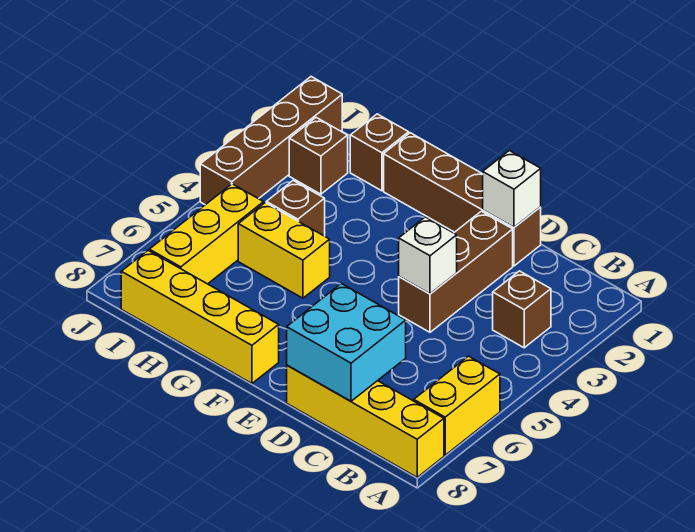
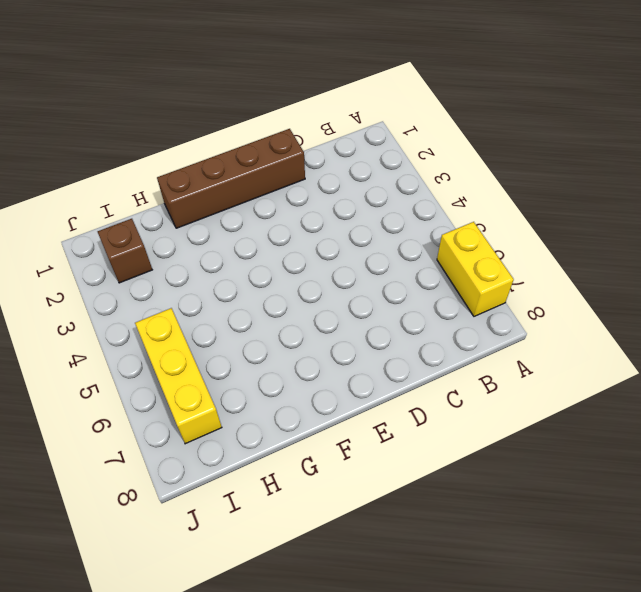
none -> yellow 1x4 brick [287,365,444,477]
none -> brown 1x1 brick [493,271,551,348]
none -> brown 1x3 brick [399,211,513,332]

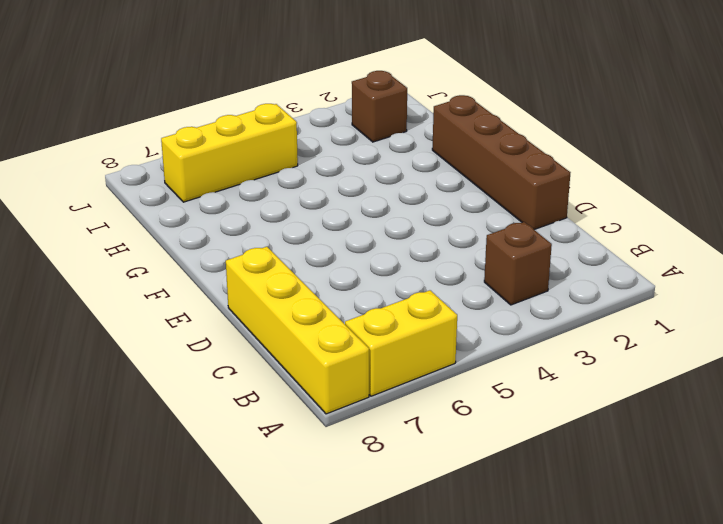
none -> brown 1x3 brick [399,211,513,332]
none -> yellow 1x4 brick [121,250,279,383]
none -> yellow 1x2 brick [238,203,330,298]

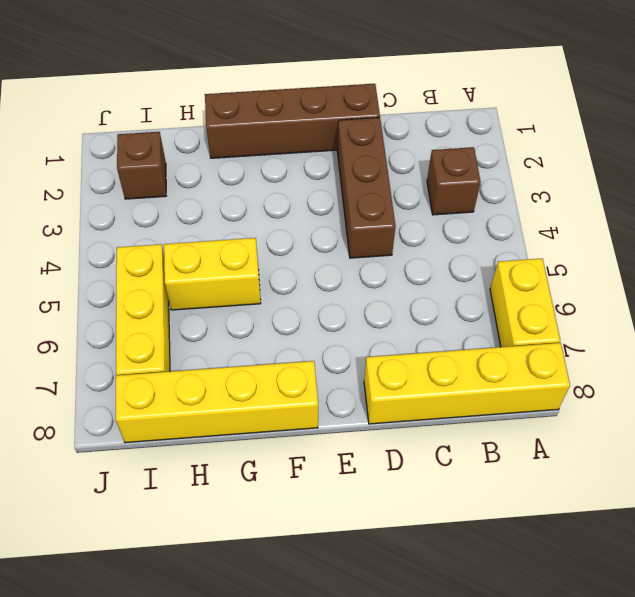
none -> brown 1x1 brick [350,114,409,191]
none -> brown 1x1 brick [266,181,325,236]
none -> brown 1x4 brick [200,77,342,205]

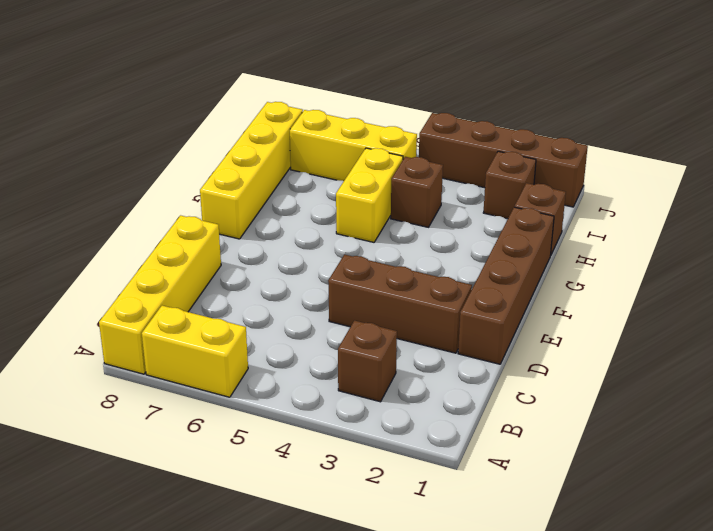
none -> cyan 2x2 brick [287,284,406,401]
none -> white 1x1 brick [483,151,541,227]
none -> white 1x1 brick [399,217,457,294]

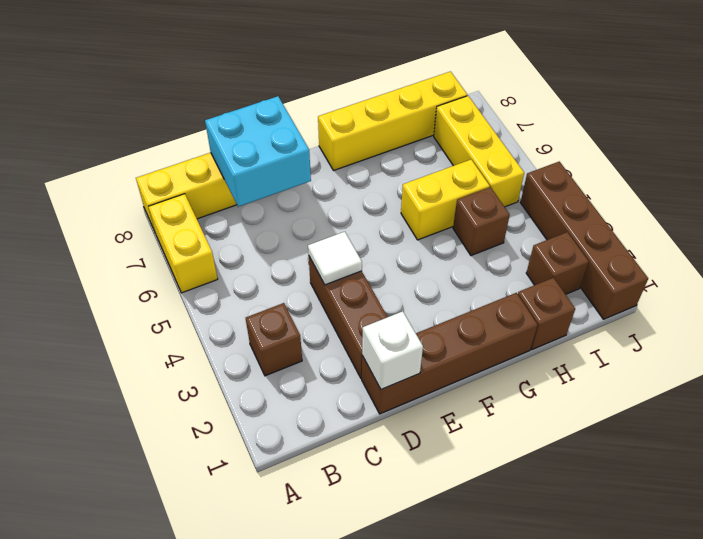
white 1x1 tile [308,232,362,285] -> white 1x1 brick [399,217,457,294]

